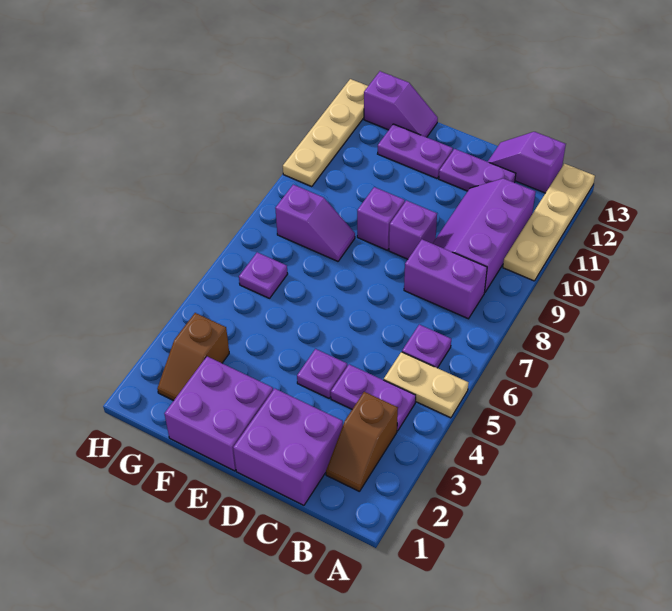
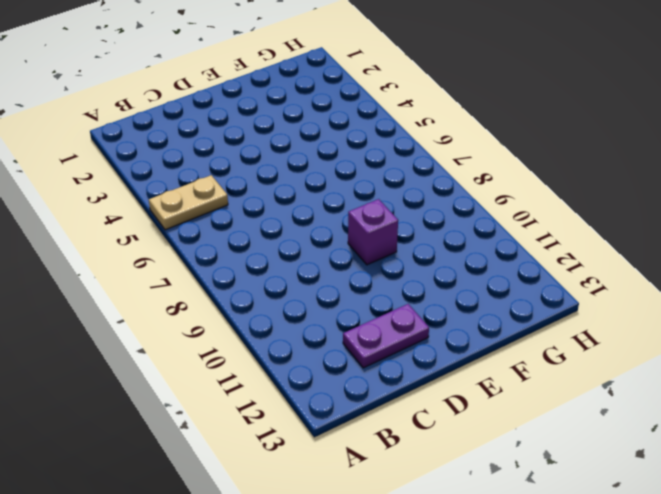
none -> tan 1x4 plate [503,164,595,281]
none -> brown 1x2 slope [326,392,398,492]
none -> purple 1x2 plate [331,364,416,431]

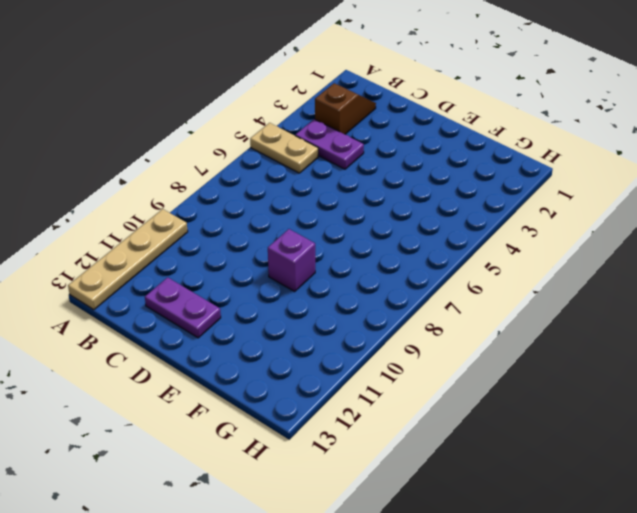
none -> purple 1x1 plate [402,325,451,368]
none -> purple 1x2 brick [404,239,487,319]
none -> purple 2x3 slope [433,178,535,292]

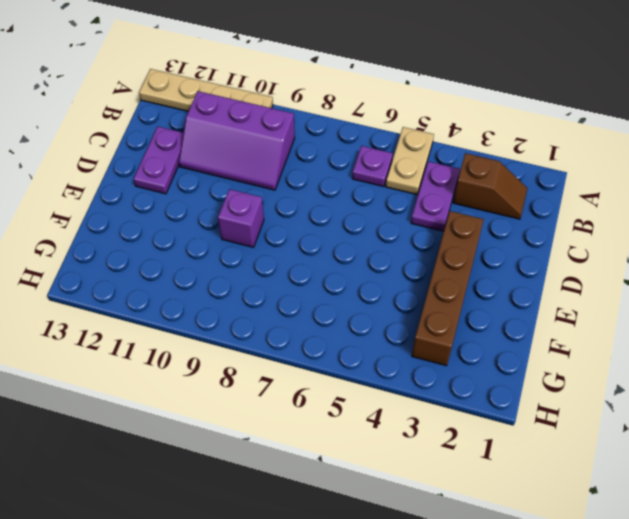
brown 1x4 brick [412,211,484,366] -> brown 1x2 slope [157,313,229,401]
none -> purple 1x2 brick [404,239,487,319]
none -> purple 1x2 slope [488,132,566,193]
none -> purple 2x2 brick [233,388,343,505]

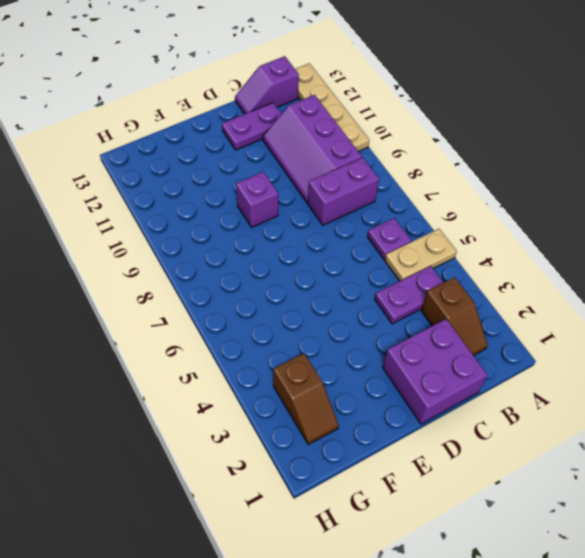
none -> purple 1x1 plate [297,349,347,398]
none -> purple 1x1 brick [389,200,437,259]
none -> purple 2x2 brick [164,356,273,471]

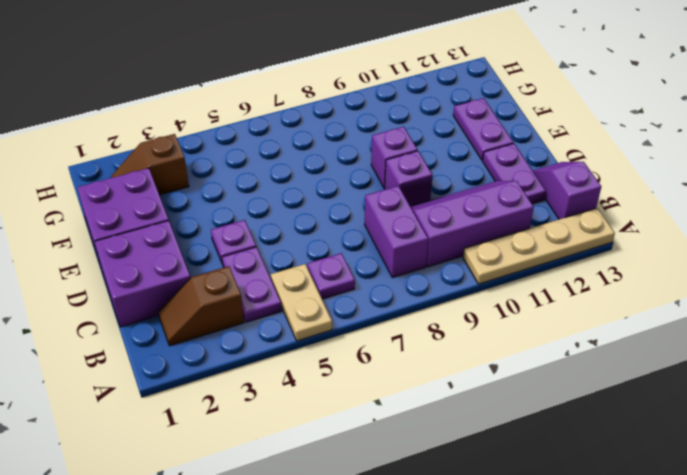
none -> purple 1x2 slope [275,185,355,261]
none -> purple 1x2 slope [364,71,438,137]
none -> purple 1x1 plate [239,252,288,298]

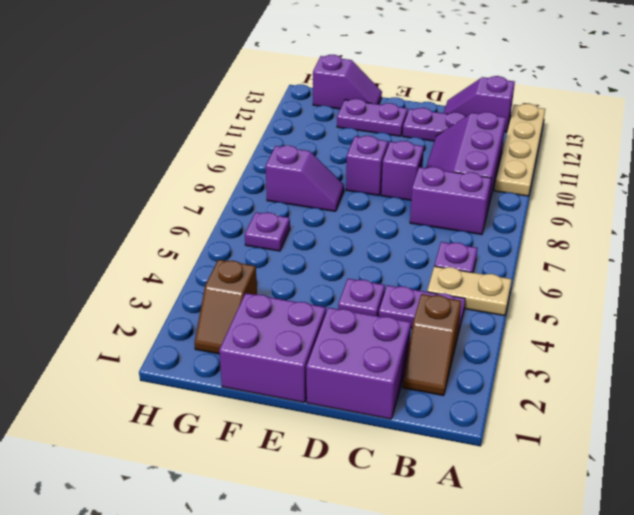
none -> tan 1x4 plate [283,79,368,186]

